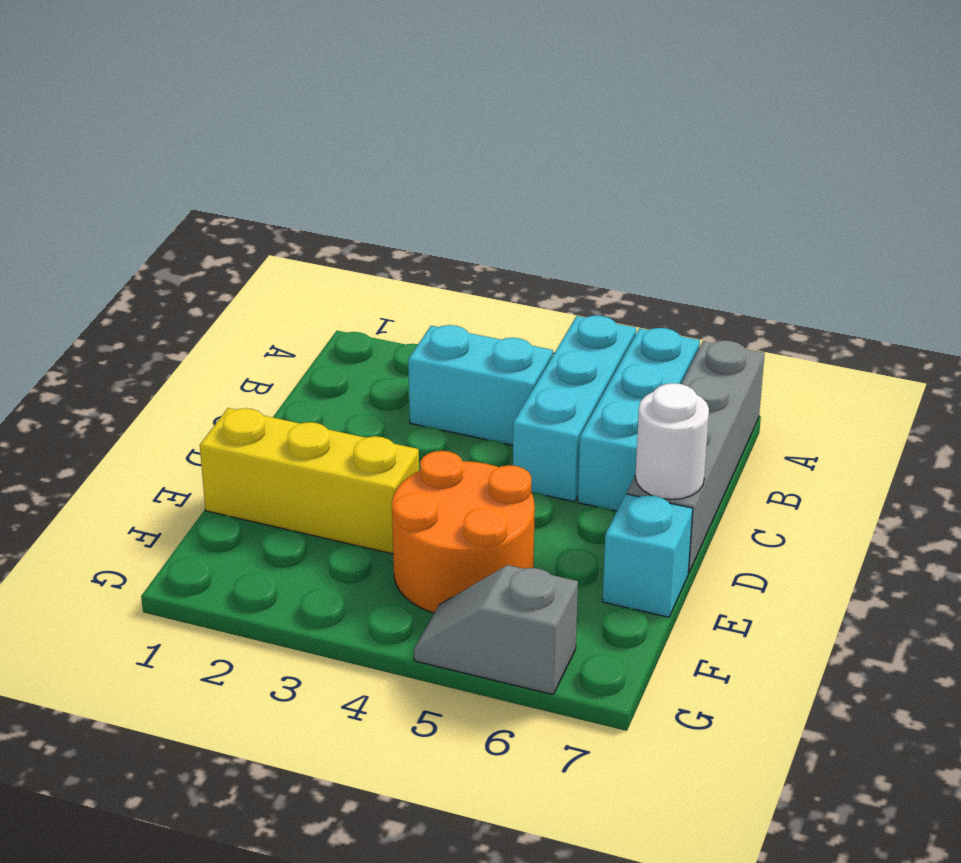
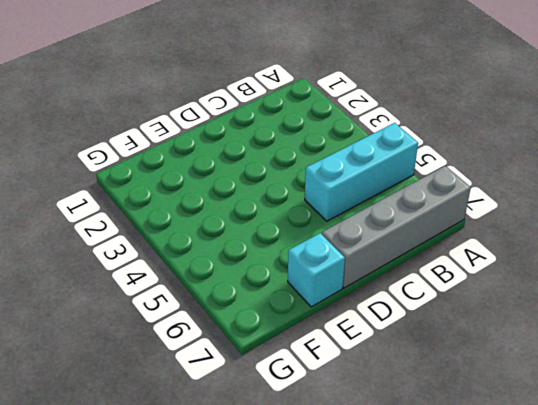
none -> cyan 1x3 brick [578,328,700,511]
none -> cyan 1x2 brick [408,325,553,445]

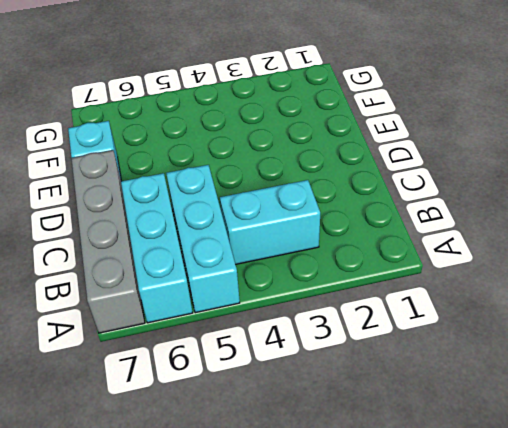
none -> yellow 1x3 brick [200,408,419,554]
none -> orange 2x2 round brick [392,451,535,613]

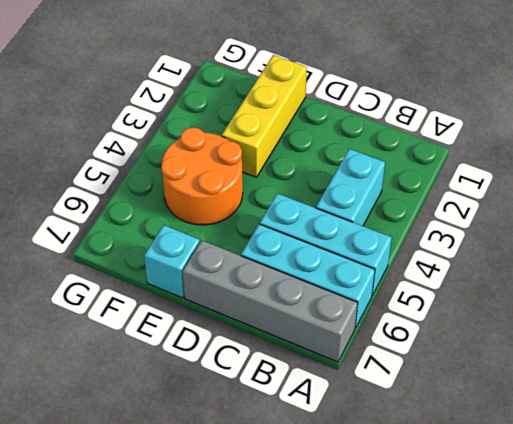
none -> grey 1x2 slope [414,565,578,695]
none -> white 1x1 round brick [635,383,709,499]

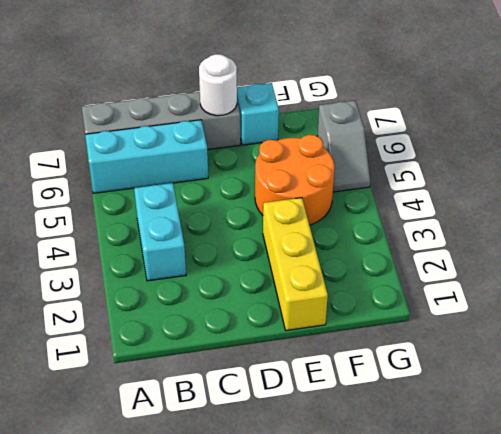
none -> cyan 1x3 brick [513,315,636,502]

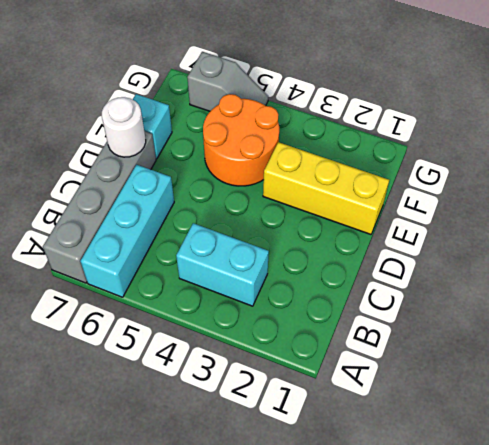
none -> cyan 1x3 brick [513,315,636,502]

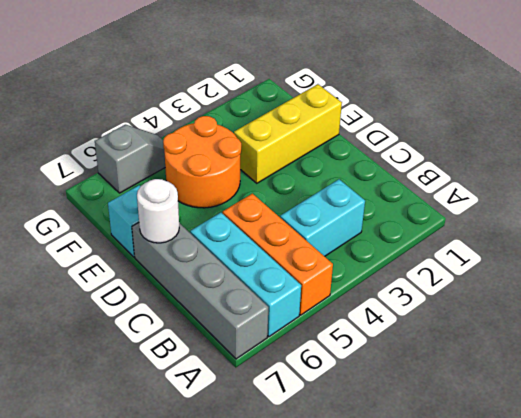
orange 1x3 brick [223,194,333,315] -> cyan 1x3 brick [513,315,636,502]

